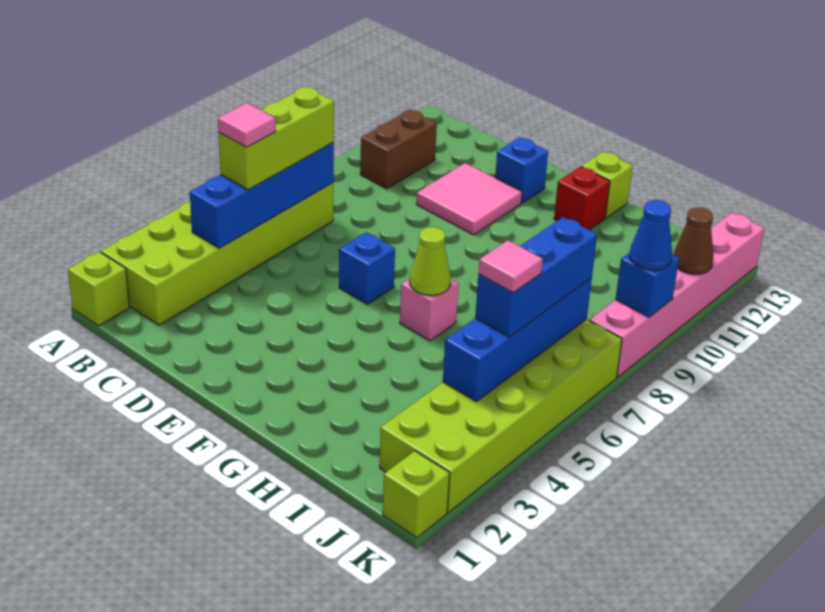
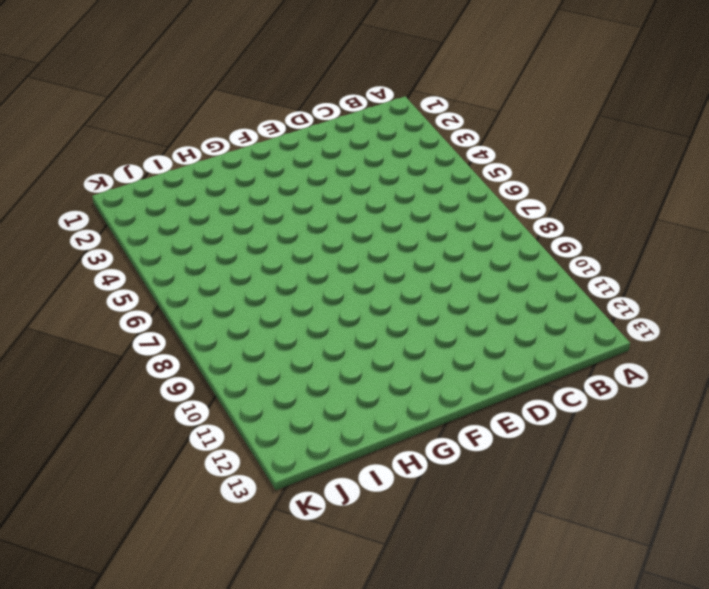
none -> lime 1x1 brick [68,252,129,326]
none -> lime 2x6 brick [101,183,333,325]
none -> brown 1x2 brick [360,110,437,189]

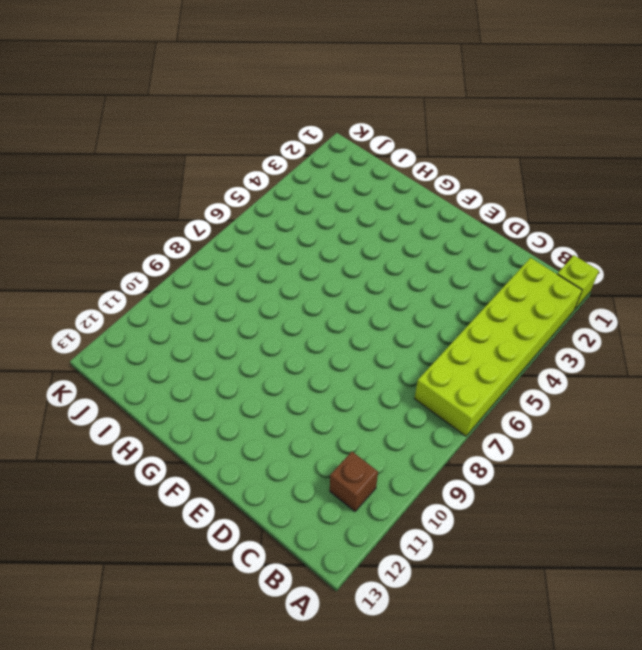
brown 1x1 brick [330,452,378,511] -> brown 1x2 brick [360,110,437,189]
none -> pink 2x2 tile [416,163,522,235]
none -> blue 1x1 brick [339,232,395,304]
none -> blue 1x1 brick [495,137,548,203]

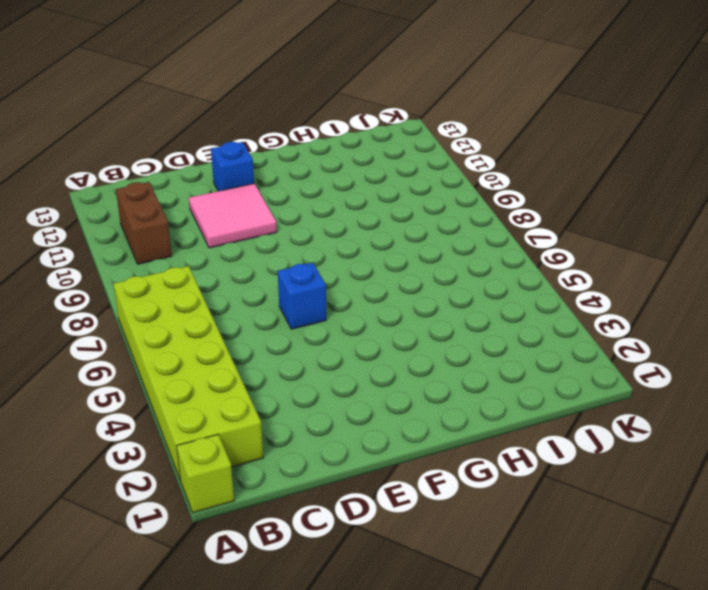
none -> pink 1x1 brick [400,278,459,341]
none -> red 1x1 brick [554,167,610,230]
none -> lime 1x1 brick [581,152,633,218]

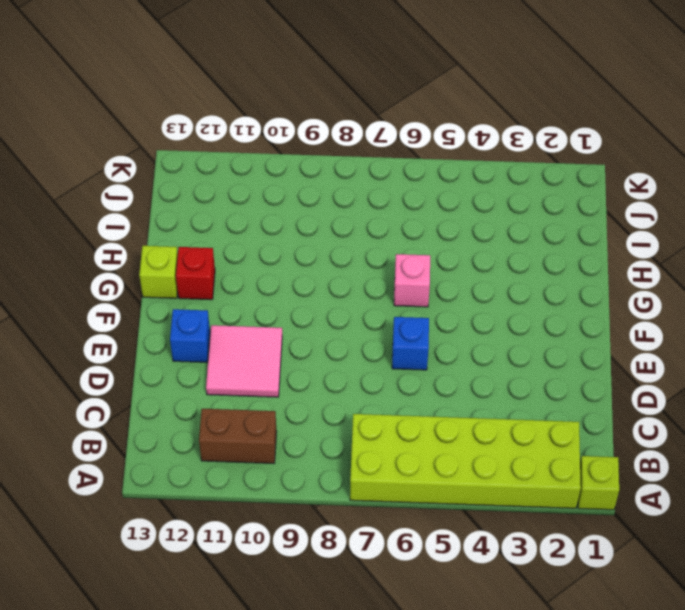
none -> lime 2x6 brick [380,319,622,513]
none -> lime 1x1 brick [383,451,450,538]
none -> pink 1x6 brick [589,213,764,377]

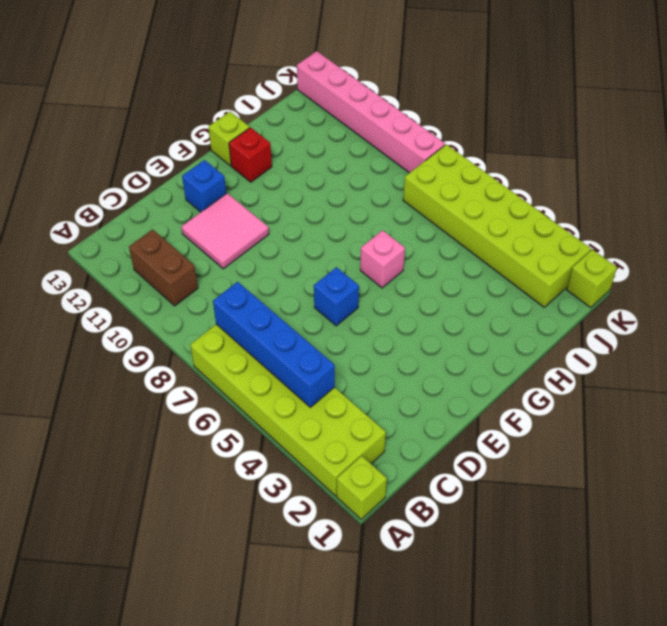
none -> lime 1x1 cone [410,227,451,295]
none -> blue 1x4 brick [443,278,592,401]
none -> blue 1x1 brick [616,252,679,317]

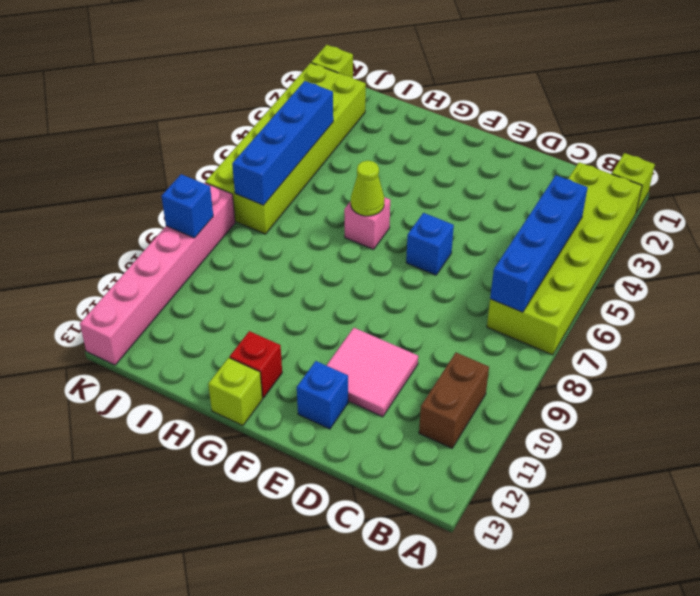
none -> brown 1x1 cone [674,208,713,274]
none -> lime 1x3 brick [219,87,334,190]
none -> blue 1x3 brick [475,217,597,337]

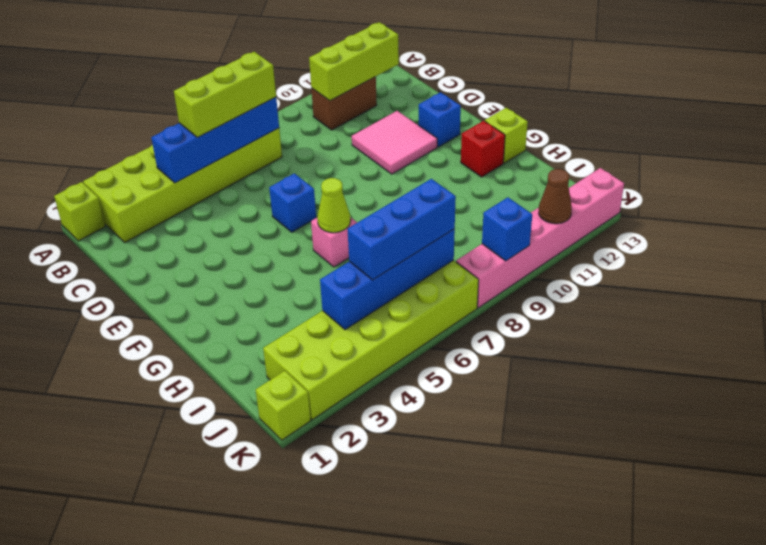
lime 1x3 brick [309,22,399,101] -> none
none -> blue 1x1 cone [629,200,672,270]
none -> pink 1x1 tile [218,103,276,147]
none -> pink 1x1 tile [478,240,543,293]

